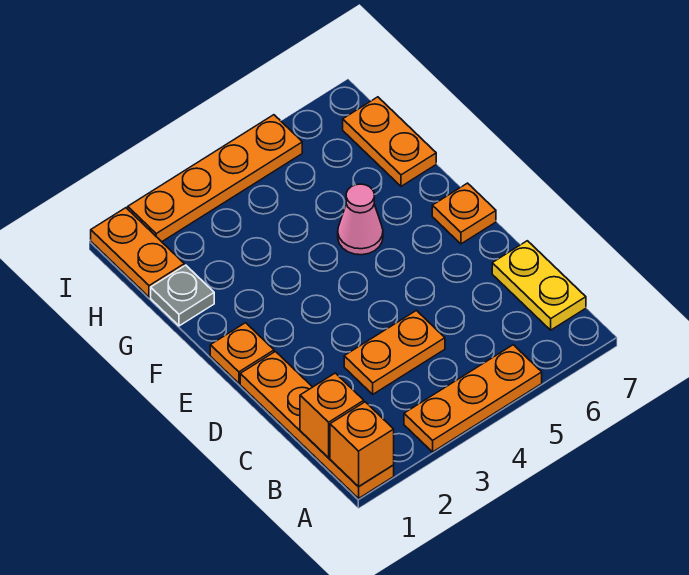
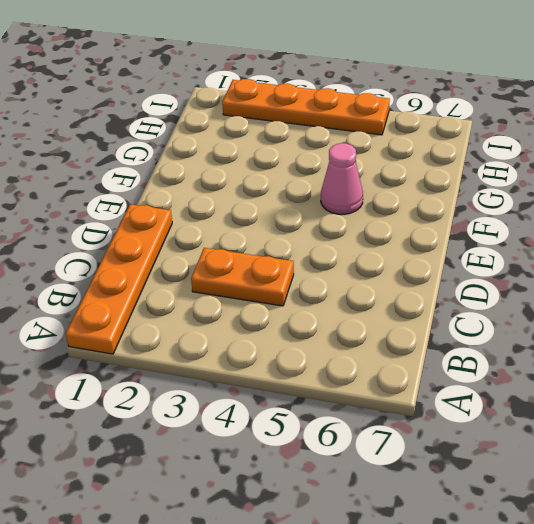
none -> orange 1x3 plate [404,345,542,452]
none -> yellow 1x2 plate [492,241,586,330]
none -> orange 1x1 plate [210,323,274,383]

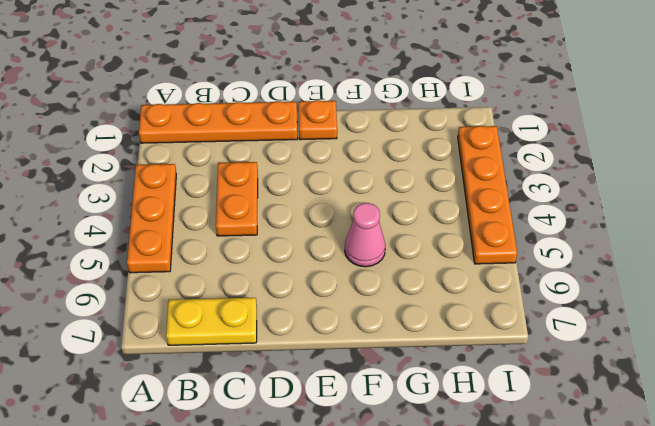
none -> orange 1x1 plate [432,183,496,244]
none -> grey 1x1 plate [151,265,214,326]
none -> orange 1x2 plate [343,97,436,186]

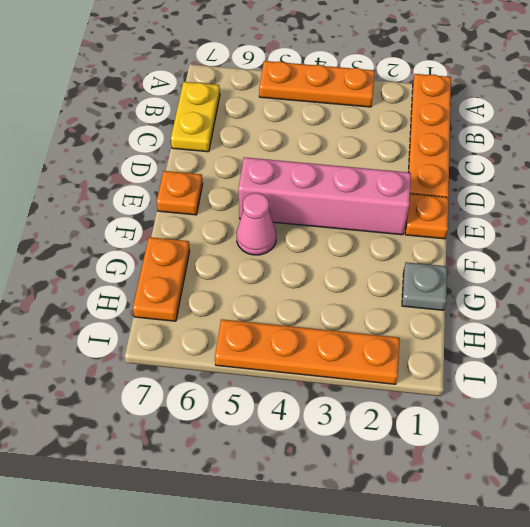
pink 1x4 brick [238,157,411,235] -> none
none -> orange 1x2 plate [344,310,445,394]
none -> orange 1x2 plate [91,208,184,297]
none -> orange 1x1 brick [330,402,394,487]

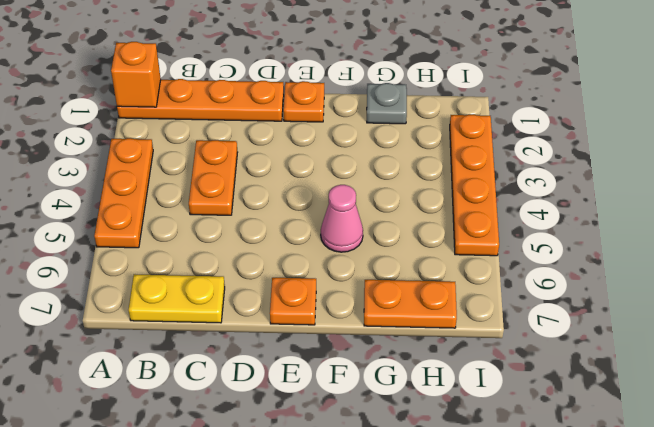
none -> orange 1x2 plate [91,208,184,297]
none -> orange 1x1 brick [300,373,364,458]

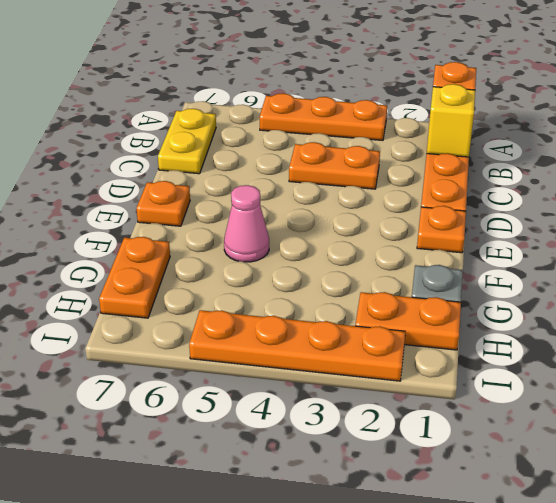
yellow 1x1 brick [427,84,475,157] -> orange 1x1 brick [300,373,364,458]
orange 1x2 plate [355,292,461,350] -> orange 1x2 plate turned to [91,208,184,297]

